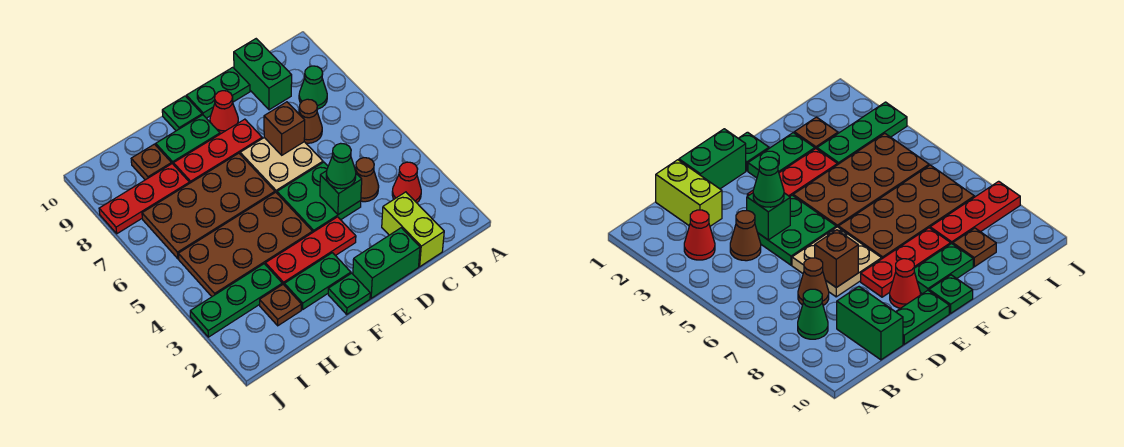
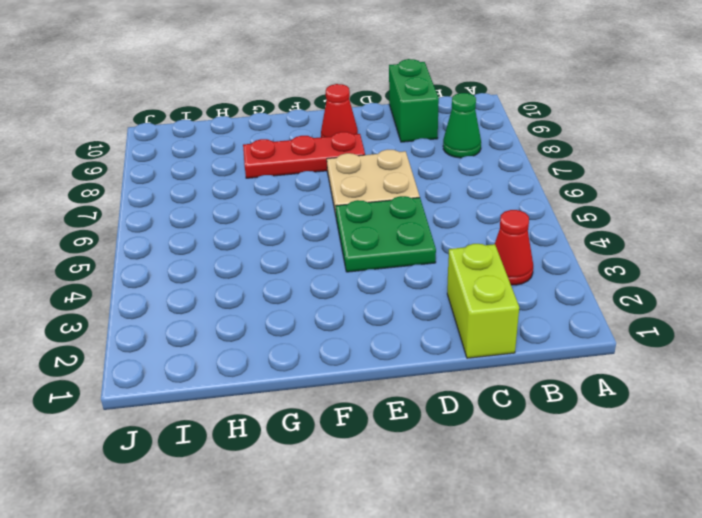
none -> brown 1x1 cone [355,158,379,202]
none -> brown 1x1 cone [298,99,322,143]
none -> green 1x2 brick [353,228,420,298]

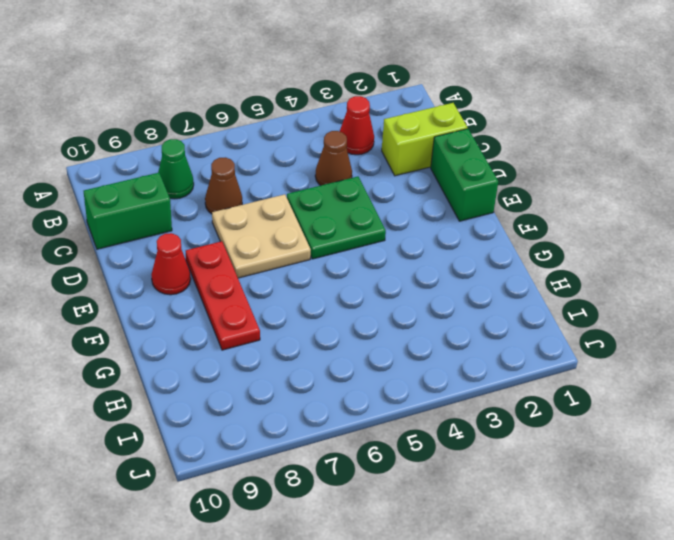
none -> green 1x2 plate [186,67,250,118]
none -> red 1x3 plate [265,217,356,285]
none -> green 1x1 plate [328,273,370,314]

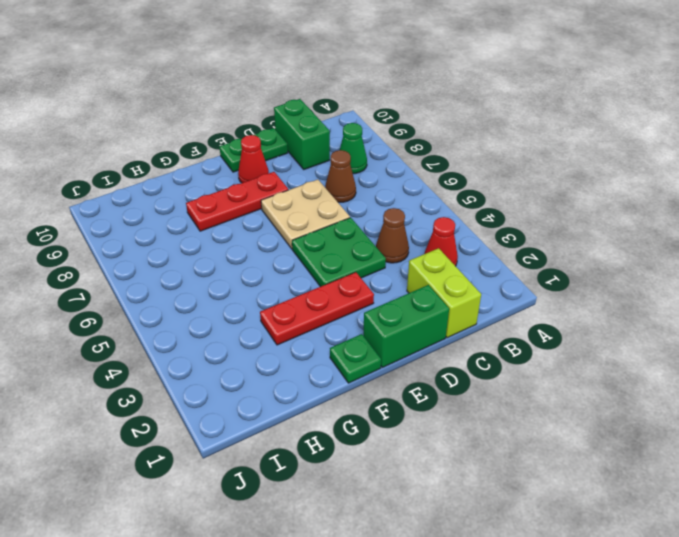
none -> green 1x2 plate [284,253,351,309]
none -> brown 2x4 plate [178,192,312,296]
none -> brown 2x4 plate [142,153,275,259]

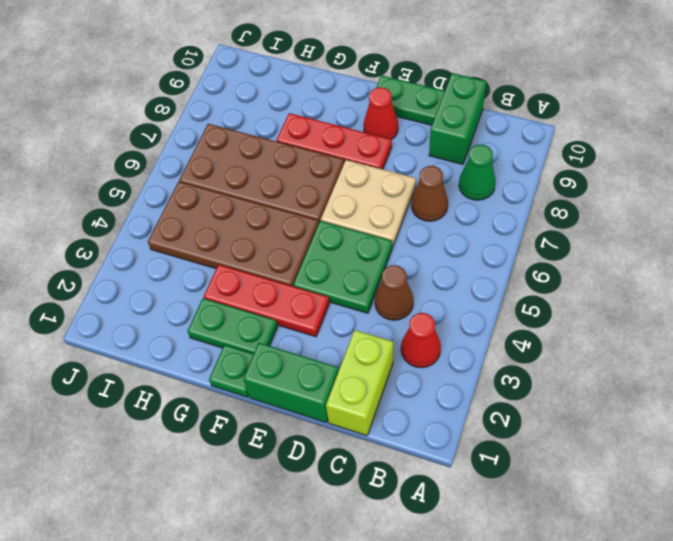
none -> green 1x2 plate [156,115,220,165]
none -> green 1x1 plate [162,96,202,131]
none -> brown 1x1 plate [260,284,302,326]

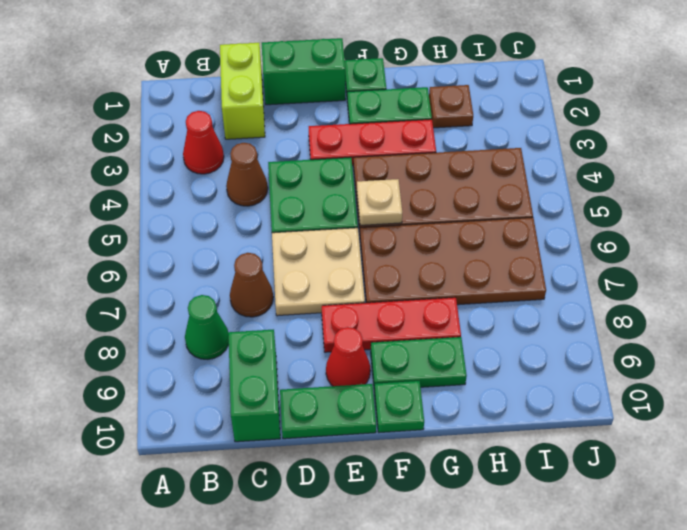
tan 1x1 plate [357,179,402,225] -> none
none -> green 1x3 plate [190,264,282,337]
none -> red 1x3 plate [99,164,189,234]
none -> brown 1x1 plate [131,144,171,180]

